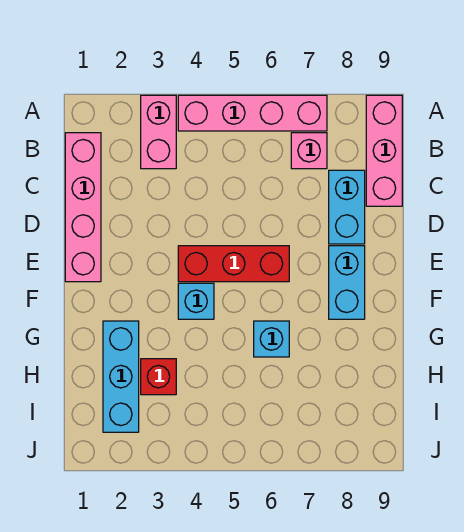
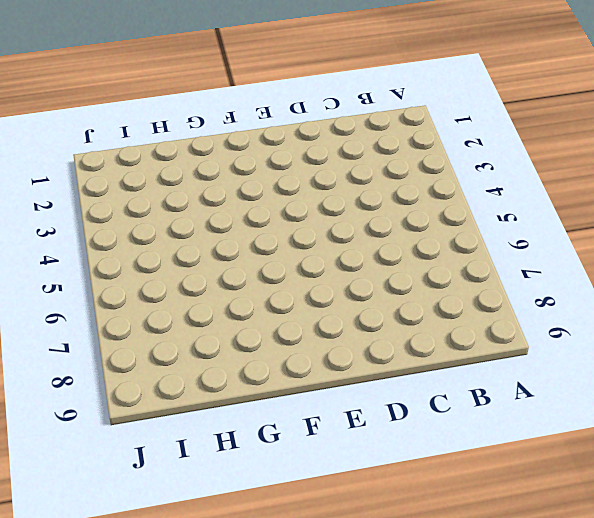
none -> pink 1x2 brick [141,95,176,169]
none -> pink 1x4 brick [178,95,327,131]
none -> pink 1x3 brick [366,95,402,206]

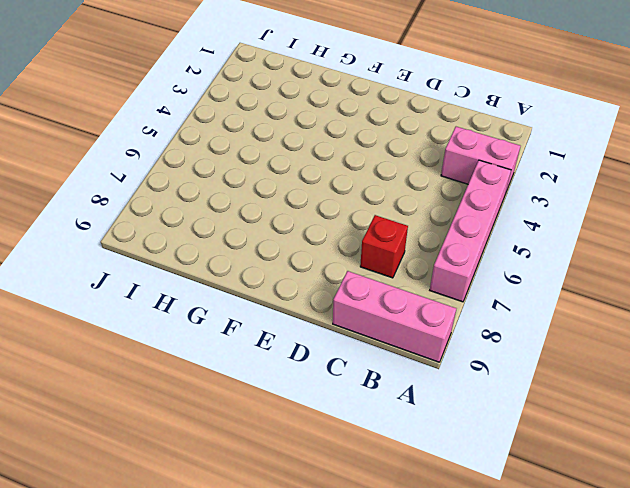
red 1x1 brick [360,215,408,278] -> red 1x1 brick moved to [141,359,176,395]
none -> pink 1x4 brick [65,133,101,282]
none -> pink 1x1 brick [291,133,327,169]
none -> cyan 1x2 brick [329,170,365,244]

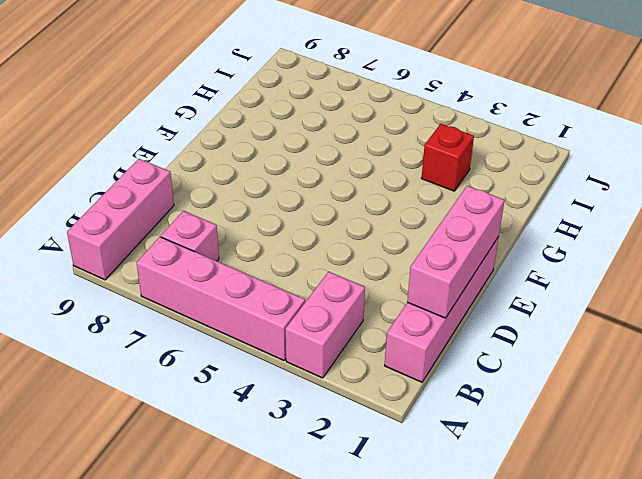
pink 1x3 brick [407,186,505,318] -> none
none -> cyan 1x2 brick [329,170,365,244]
none -> red 1x3 brick [178,246,289,282]
none -> cyan 1x2 brick [329,246,365,319]

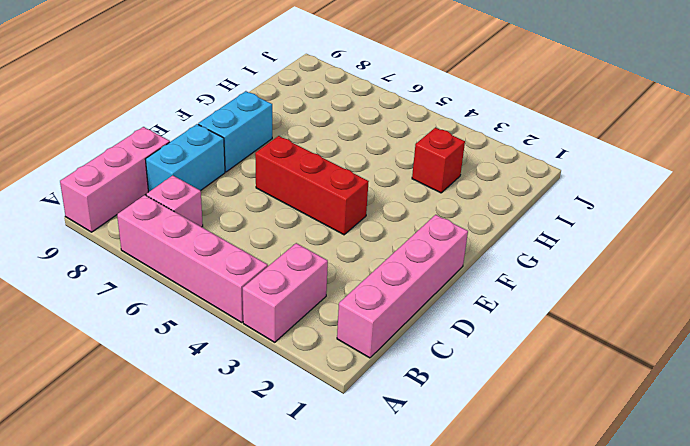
none -> cyan 1x1 brick [178,283,214,319]
none -> cyan 1x3 brick [103,321,139,432]
none -> cyan 1x1 brick [254,321,289,357]

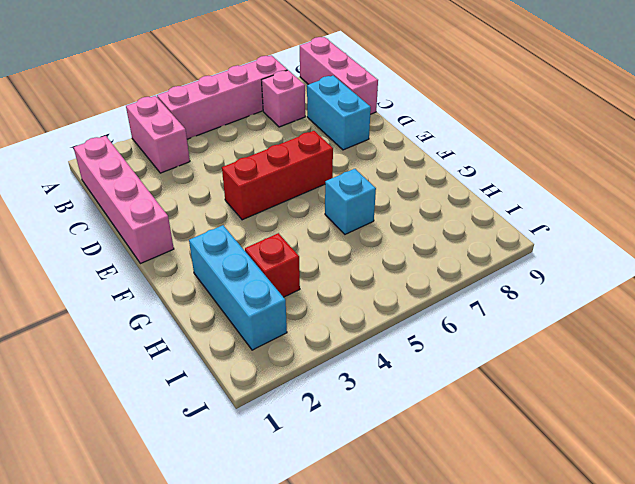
none -> cyan 1x2 brick [329,246,365,319]
none -> cyan 1x1 brick [178,283,214,319]

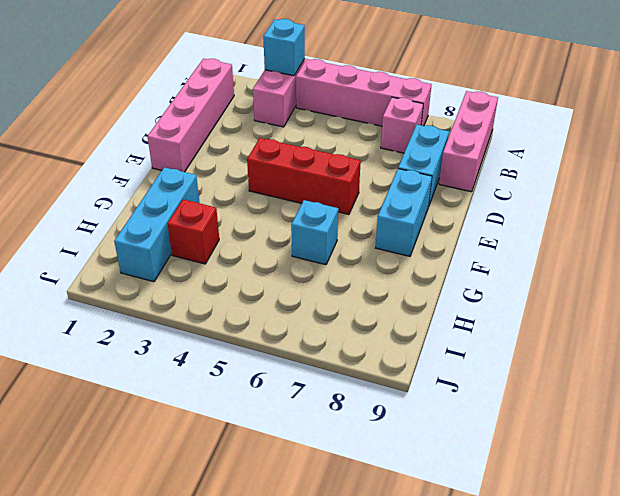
cyan 1x1 brick [263,19,305,76] -> cyan 1x1 brick moved to [178,283,214,319]

